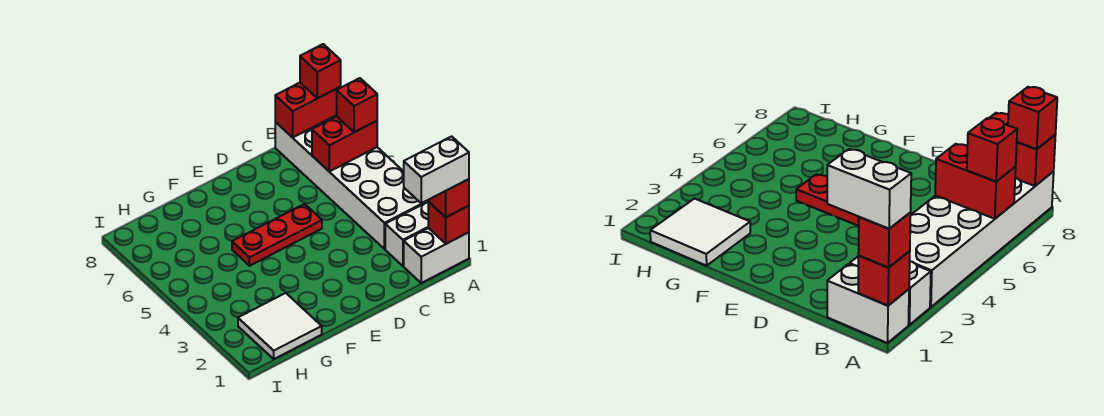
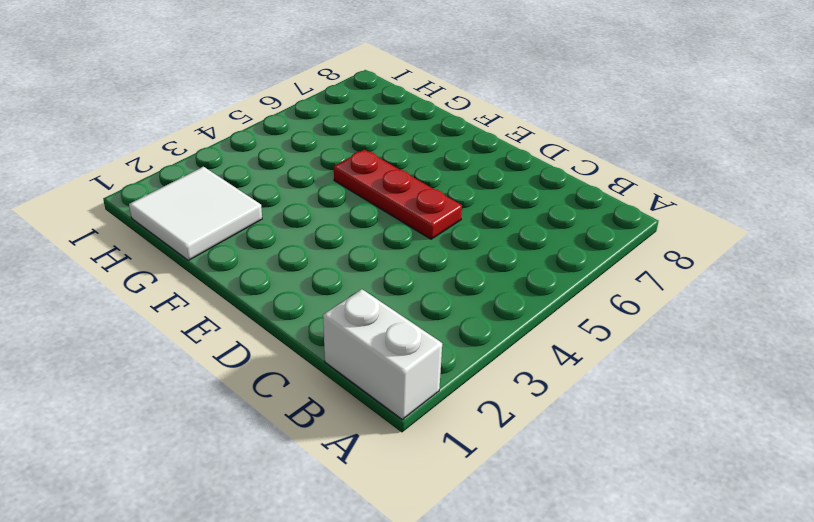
none -> white 1x2 brick [385,202,428,266]
none -> white 2x6 brick [275,115,428,249]
none -> red 1x1 brick [428,202,469,244]

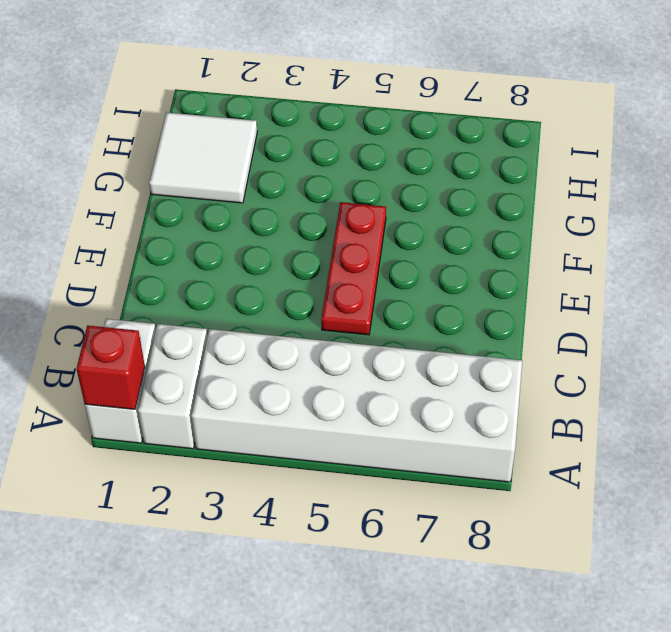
none -> red 1x2 brick [312,117,377,172]
none -> red 1x2 brick [275,83,341,137]
none -> red 1x1 brick [428,179,469,217]

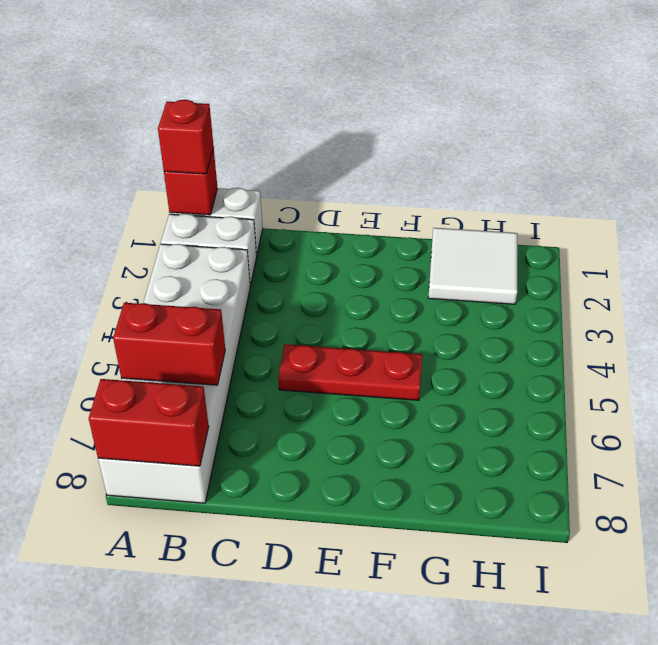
none -> red 1x1 brick [337,78,377,132]
none -> red 1x1 brick [300,44,341,98]
none -> white 1x2 brick [404,136,469,203]

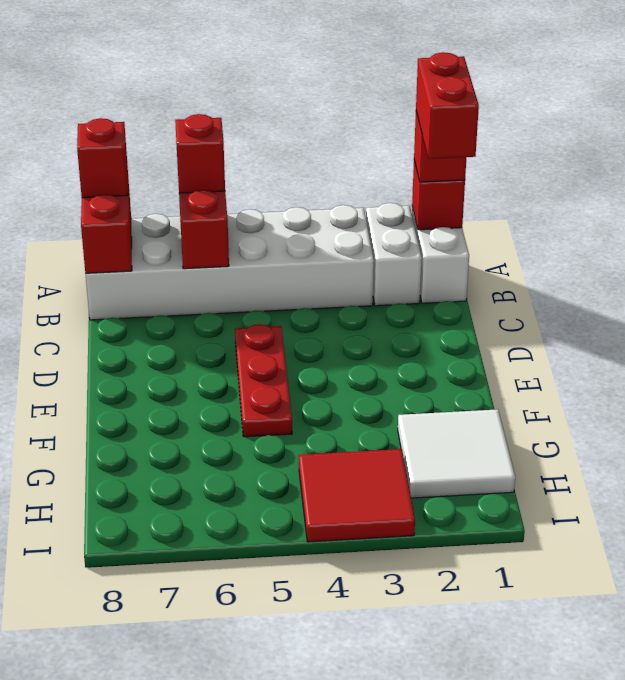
red 1x2 brick [416,52,479,159] -> white 1x2 brick [404,136,469,203]
red 2x2 tile [299,449,415,542] -> none

